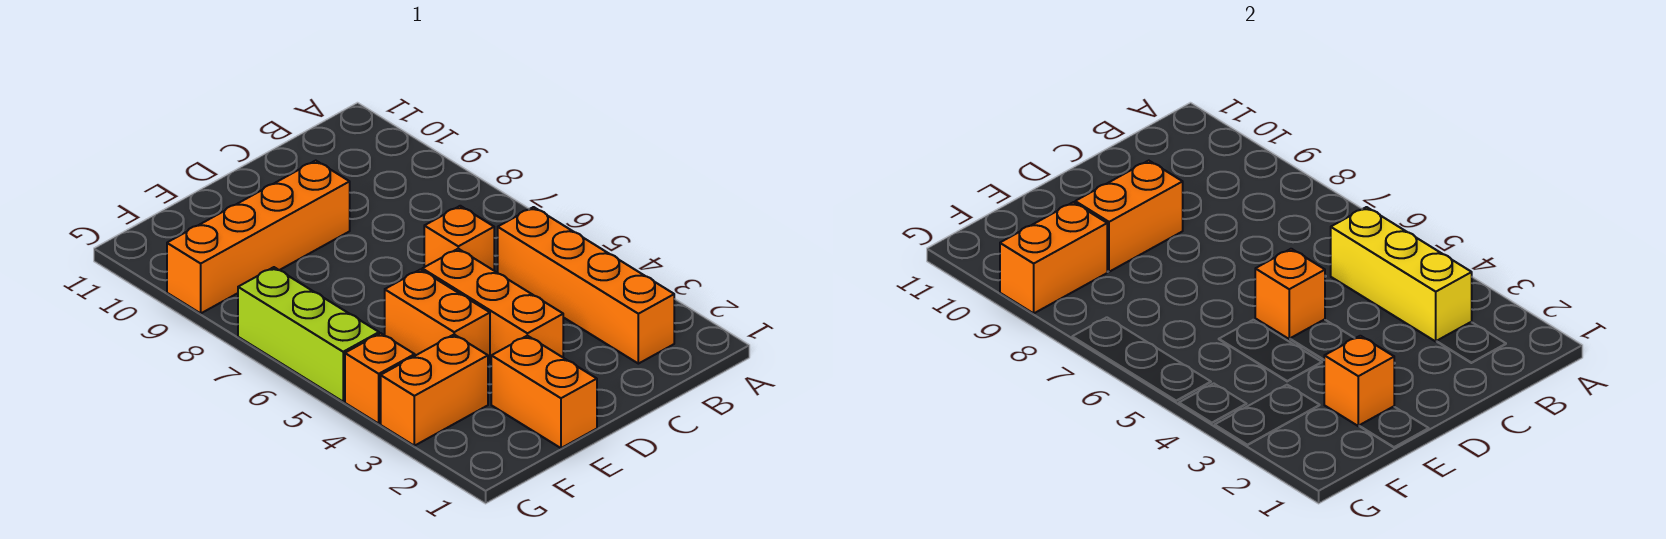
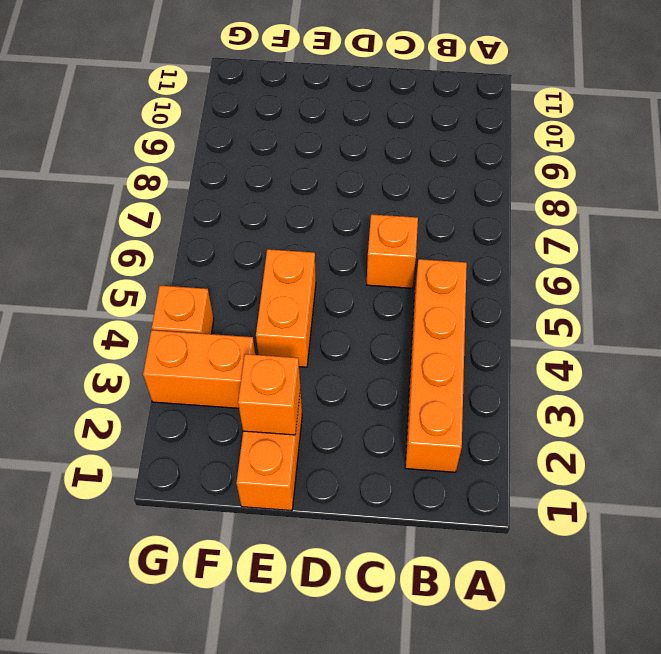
none -> orange 1x3 brick [422,249,563,361]
none -> orange 1x4 brick [167,161,350,313]
none -> lime 1x3 brick [238,267,379,402]

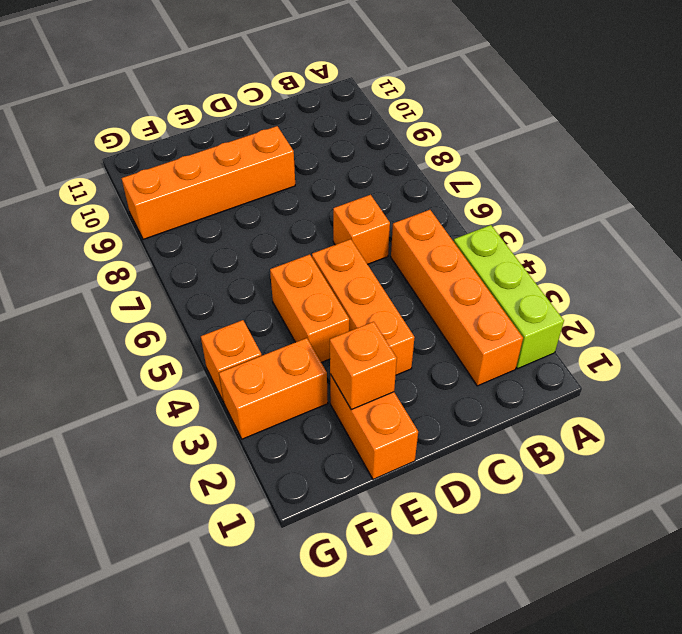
lime 1x3 brick [454,225,564,369] -> lime 1x3 brick moved to [238,267,379,402]
none -> yellow 1x3 brick [1331,207,1472,341]
none -> orange 1x1 brick [1255,249,1325,339]
none -> orange 1x2 brick [1075,161,1183,272]

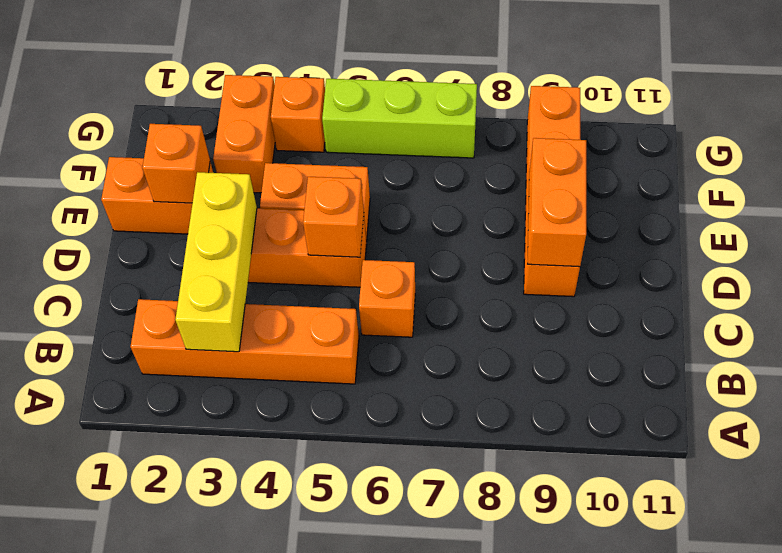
yellow 1x3 brick [175,172,257,352] -> yellow 1x3 brick turned to [1331,207,1472,341]
none -> orange 1x2 brick [1000,202,1107,313]

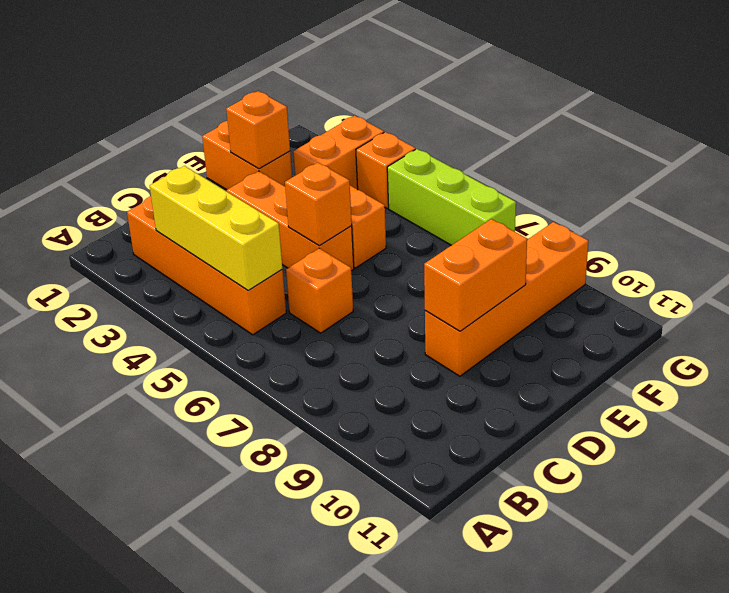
none -> orange 1x2 brick [1000,202,1107,313]

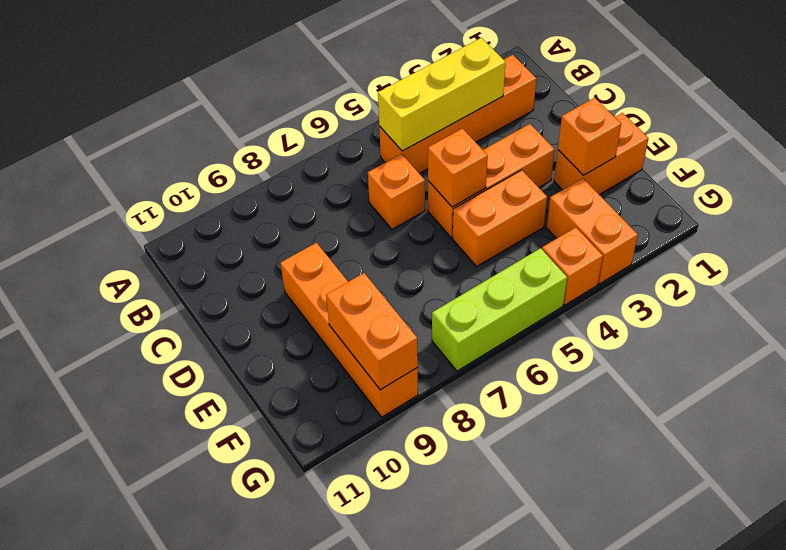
none -> orange 1x2 brick [1075,161,1183,272]

